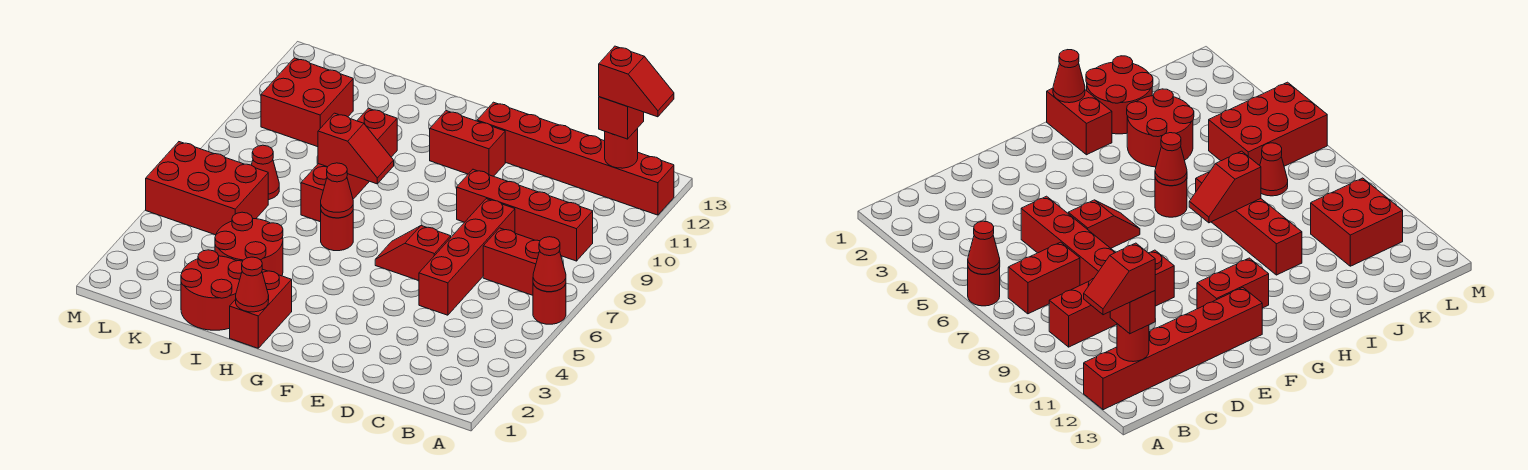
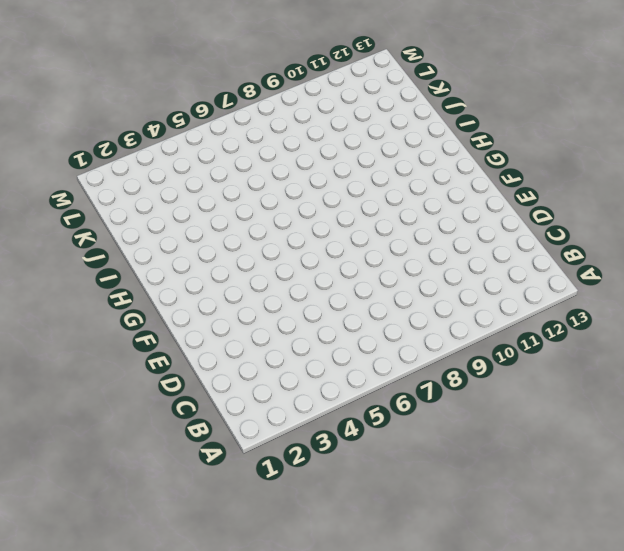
none -> red 1x1 round brick [533,284,566,324]
none -> red 1x6 brick [477,102,674,215]
none -> red 1x2 brick [483,228,540,295]

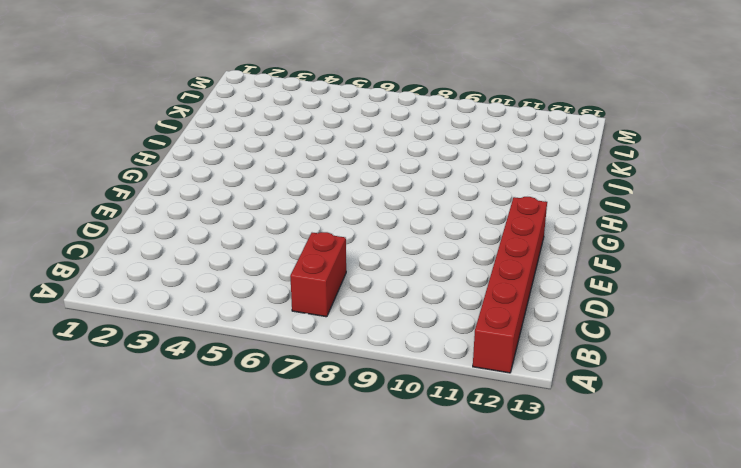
none -> red 1x1 round brick [533,284,566,324]
none -> red 1x4 brick [457,169,593,261]
none -> red 1x4 brick [419,199,515,315]

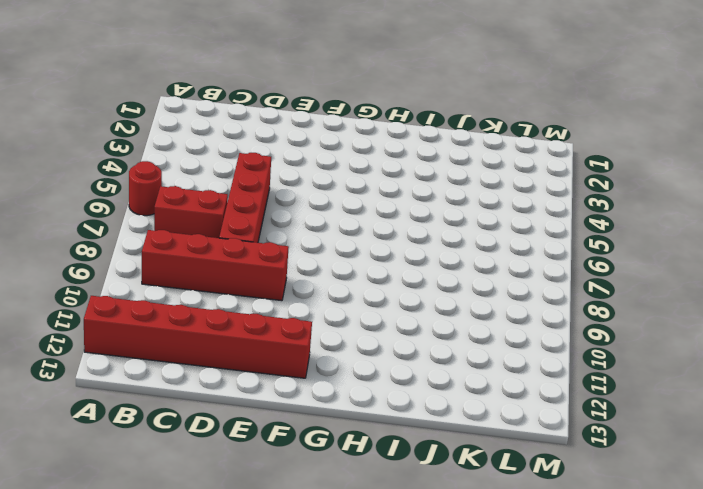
none -> red 1x2 slope [375,226,451,281]
none -> red 1x2 brick [430,111,505,176]
none -> red 1x2 brick [230,270,292,348]

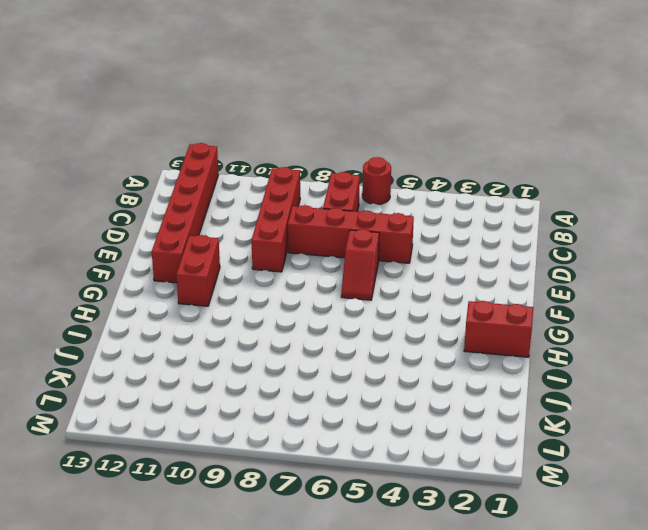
none -> red 1x1 round brick [321,211,353,251]
none -> red 2x2 round brick [181,250,243,330]
none -> red 2x2 round brick [215,212,283,276]

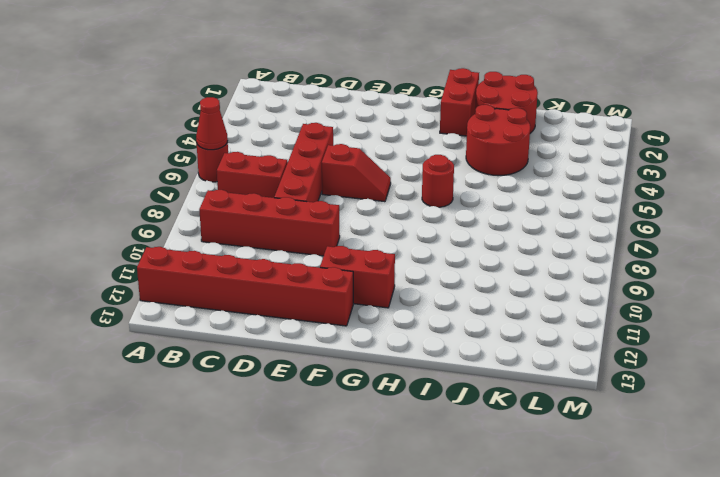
none -> red 1x4 brick [301,108,397,222]
none -> red 2x3 brick [146,142,268,235]
none -> red 1x1 cone [252,145,279,200]

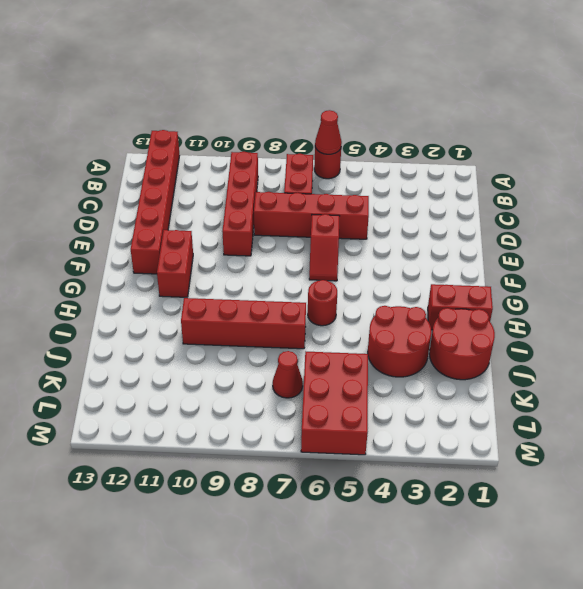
none -> red 2x2 brick [261,58,353,147]
none -> red 1x1 round brick [605,128,638,168]
none -> red 1x1 cone [236,257,269,312]

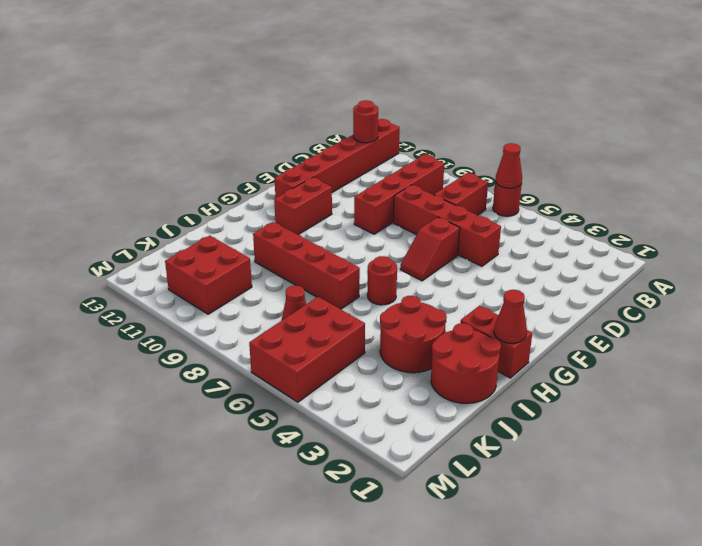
none -> red 1x1 cone [321,163,353,218]
none -> red 1x2 slope [318,113,394,184]
none -> red 1x1 brick [599,97,644,139]

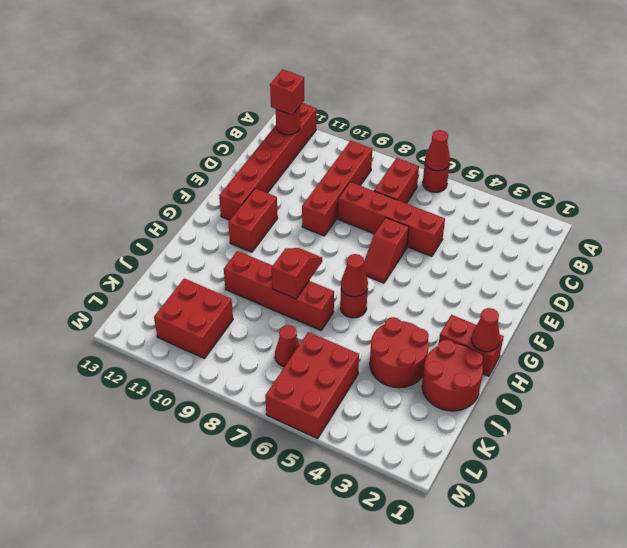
none -> red 1x2 slope [599,46,674,117]

